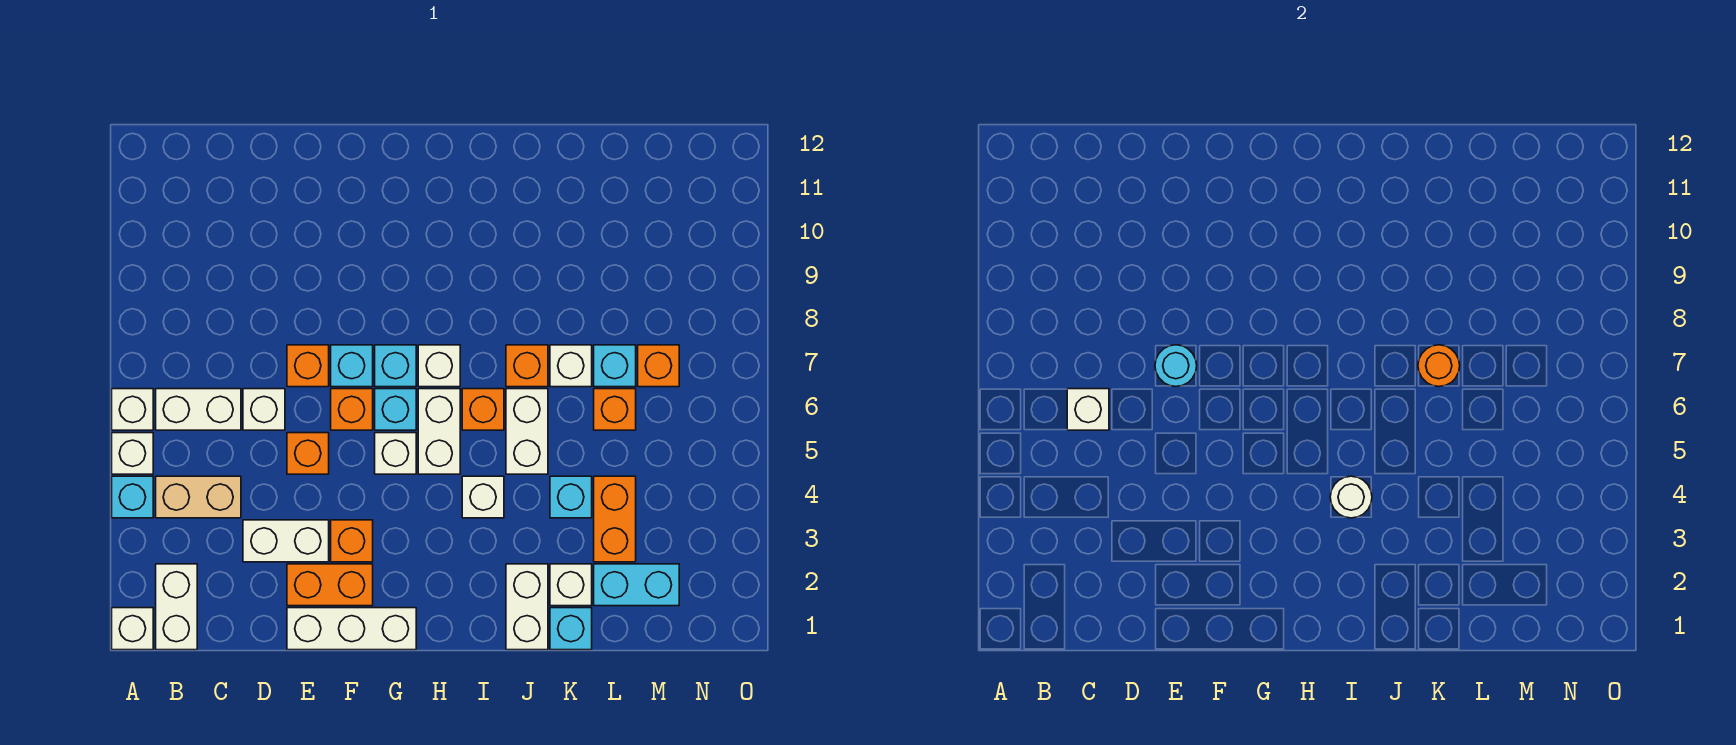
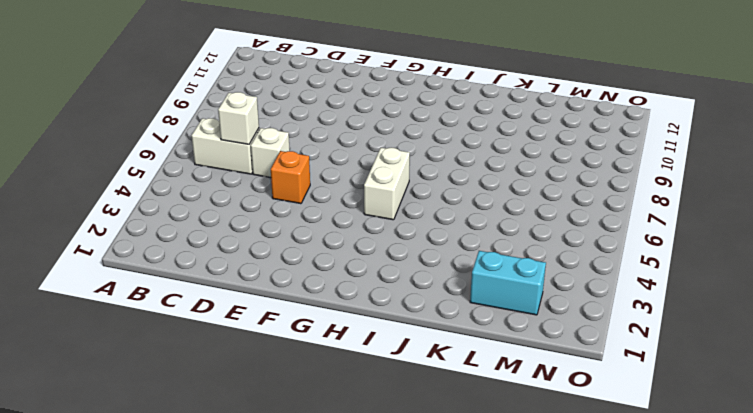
none -> white 1x1 brick [112,608,153,650]
none -> cyan 1x1 brick [112,476,153,518]
none -> white 1x1 brick [112,433,153,474]
none -> white 1x1 brick [112,389,153,430]

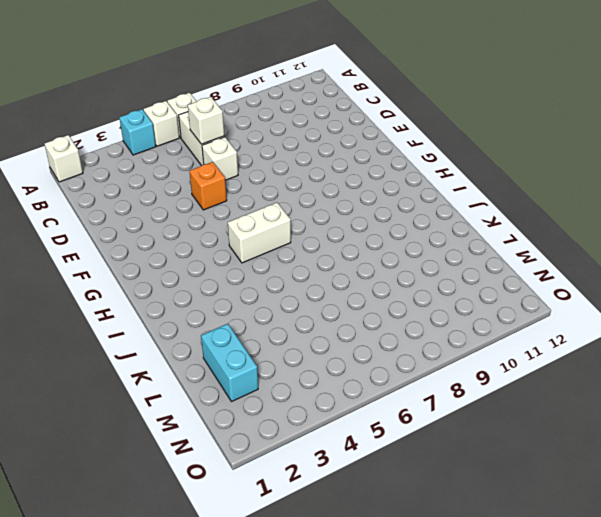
none -> white 1x2 brick [156,564,197,650]
none -> tan 1x2 brick [156,476,241,518]
none -> white 1x2 brick [243,520,329,562]
none -> white 1x3 brick [287,608,416,650]

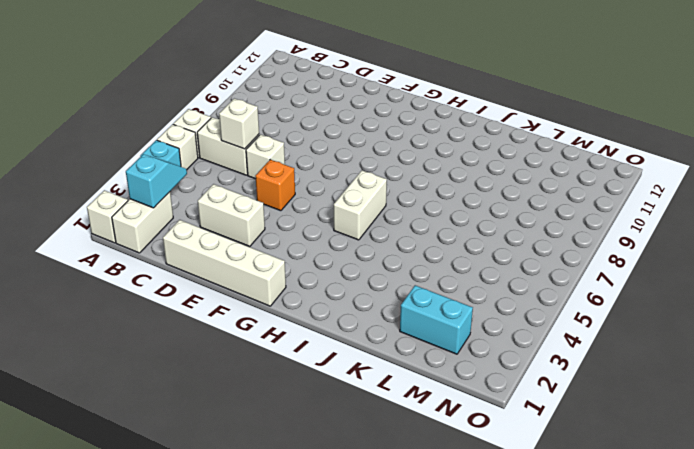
cyan 1x2 slope [126,154,187,208] -> none
white 1x4 brick [163,220,286,306] -> white 1x3 brick [287,608,416,650]
none -> tan 1x2 brick [156,476,241,518]
none -> orange 1x2 brick [287,564,373,606]
none -> orange 1x1 brick [287,345,329,387]
none -> orange 1x1 brick [331,520,373,562]

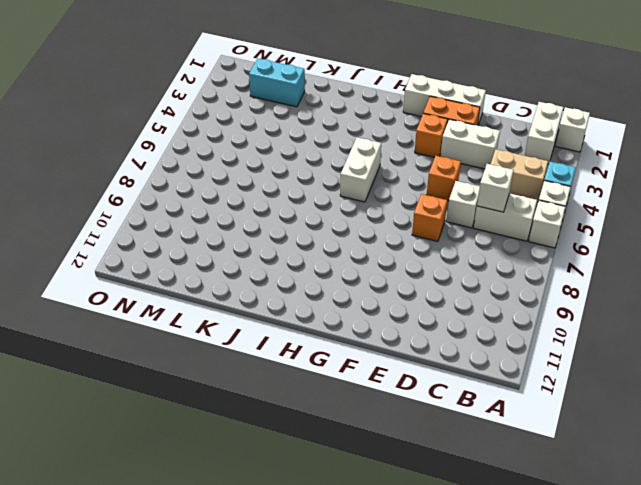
none -> orange 1x1 brick [331,389,373,430]
none -> cyan 1x1 brick [331,345,373,387]
none -> white 1x1 brick [375,433,416,474]
none -> cyan 1x1 brick [375,389,416,430]

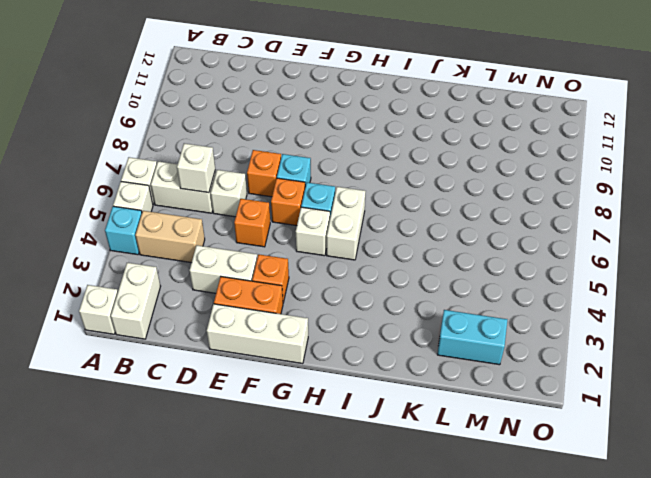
none -> cyan 1x1 brick [375,345,416,387]
none -> white 1x1 brick [418,345,460,387]
none -> white 1x1 brick [462,476,504,518]
none -> orange 1x1 brick [462,389,504,430]

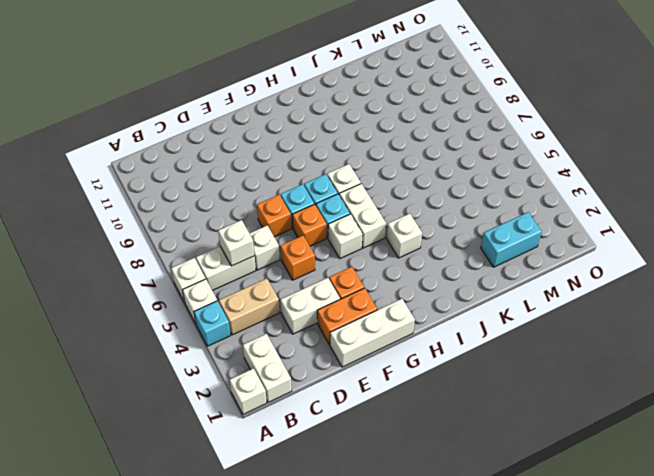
none -> orange 1x1 brick [462,389,504,430]
none -> white 1x2 brick [506,564,548,650]
none -> white 1x2 brick [506,389,548,474]
none -> orange 1x1 brick [506,345,548,387]

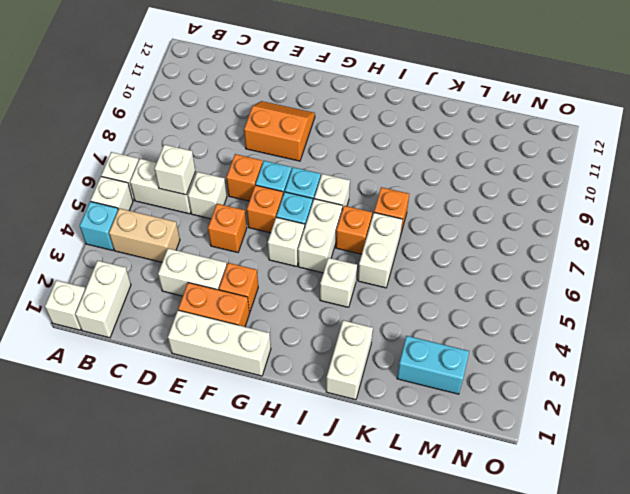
orange 2x2 slope [244,101,315,161] -> none
none -> cyan 1x1 brick [550,608,592,650]
none -> white 1x1 brick [550,564,592,606]
none -> cyan 1x1 brick [550,476,592,518]
none -> white 1x1 brick [550,345,592,387]

